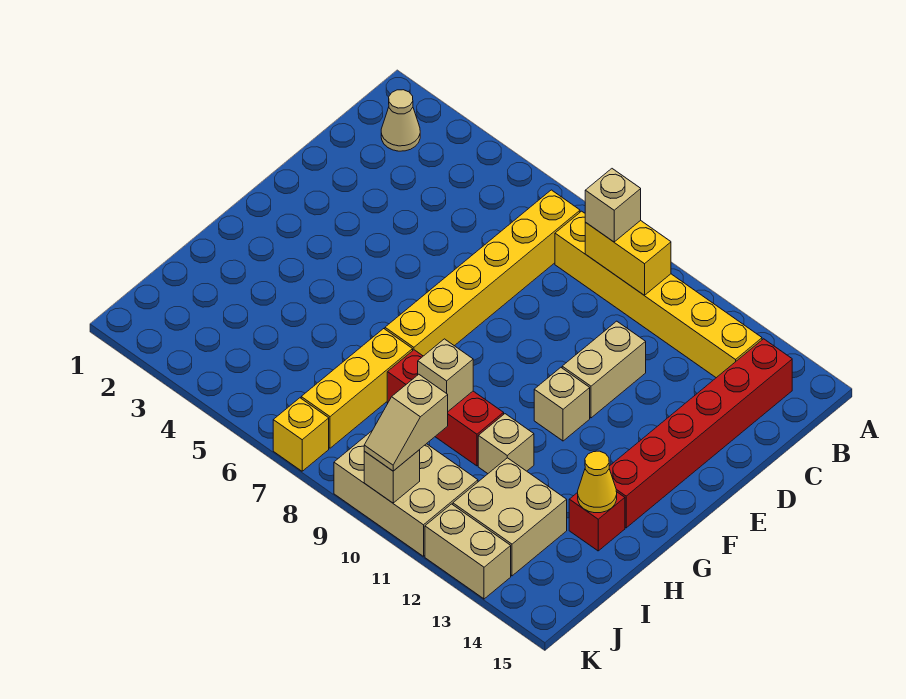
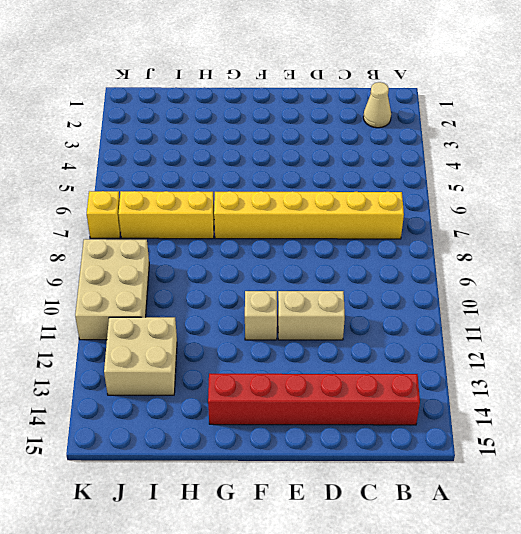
none -> yellow 1x6 brick [555,211,762,378]
none -> red 1x3 brick [387,350,504,466]
none -> tan 1x1 brick [478,414,534,474]

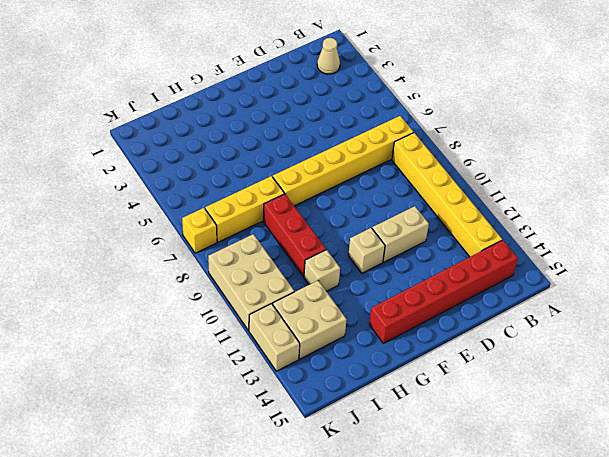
none -> red 1x1 brick [569,492,625,551]
none -> yellow 1x2 brick [585,220,671,296]
none -> tan 1x1 brick [418,339,473,411]

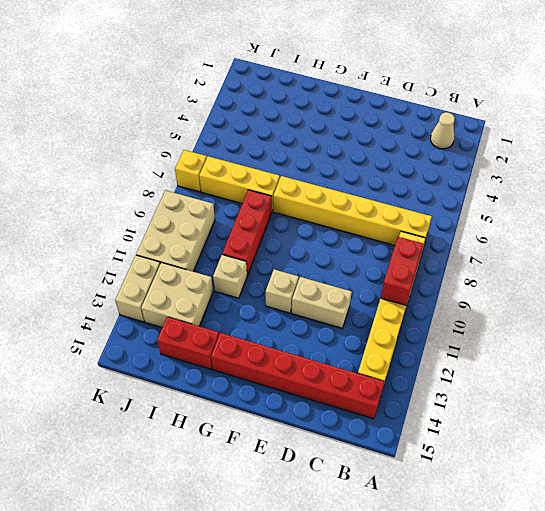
red 1x2 brick [381,237,424,305] -> yellow 1x2 brick [585,220,671,296]
red 1x2 brick [157,317,219,369] -> red 1x1 brick [569,492,625,551]
none -> tan 1x1 brick [418,339,473,411]
none -> yellow 1x1 cone [578,451,617,513]
none -> tan 1x1 brick [364,450,420,503]

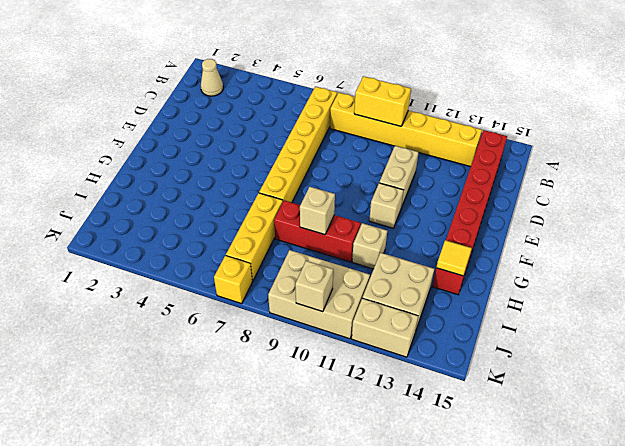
yellow 1x1 tile [436,240,472,276] -> yellow 1x1 cone [578,451,617,513]
none -> tan 1x1 brick [585,169,641,242]
none -> tan 1x2 slope [364,374,448,471]

